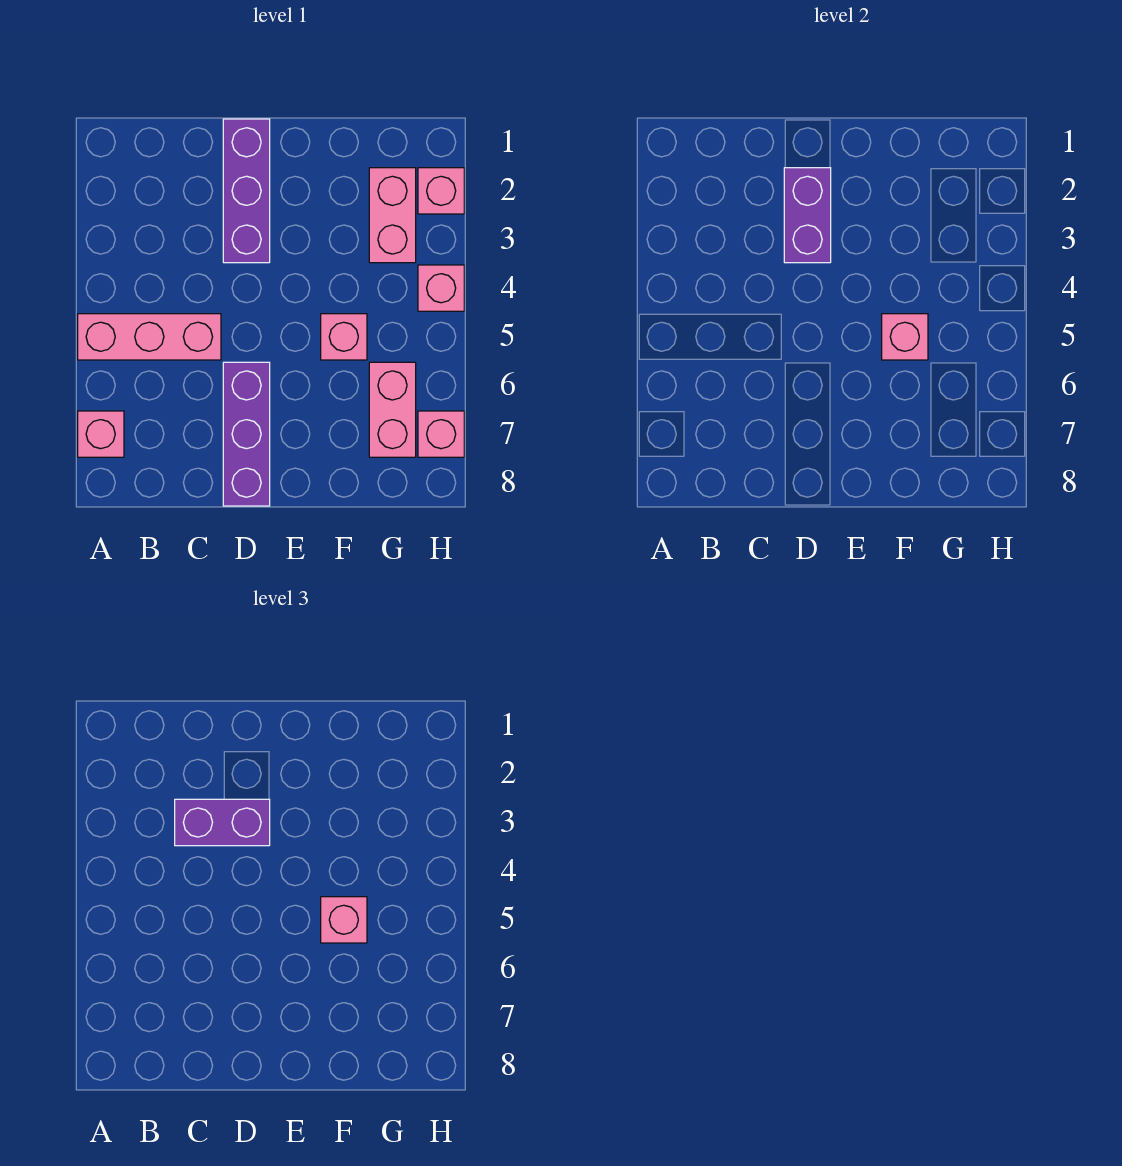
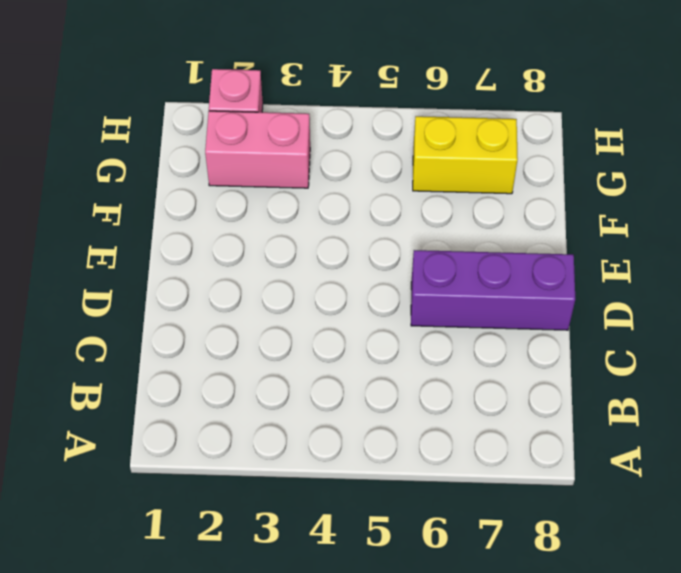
yellow 1x2 brick [413,116,518,194] -> pink 1x2 brick [369,362,416,457]
none -> pink 1x3 brick [78,314,221,360]
none -> pink 1x1 brick [78,411,124,457]
none -> purple 1x3 brick [223,119,270,263]

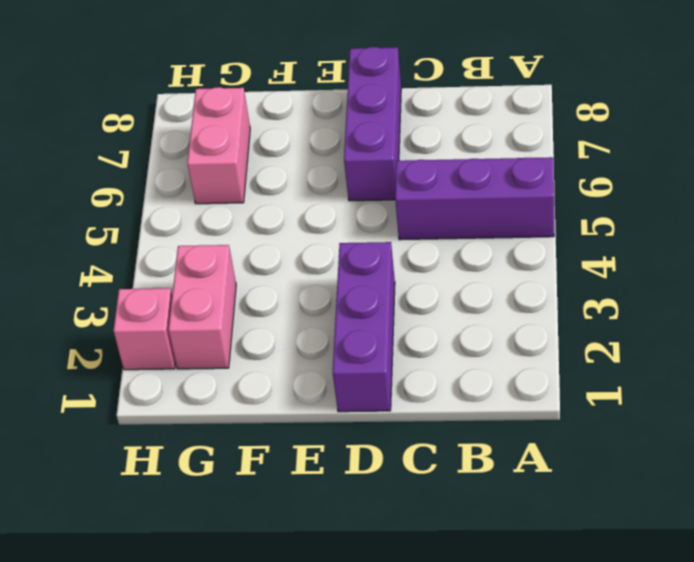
purple 1x3 brick [395,157,554,240] -> pink 1x3 brick [78,314,221,360]
none -> pink 1x1 brick [78,411,124,457]
none -> pink 1x1 brick [321,314,367,360]
none -> pink 1x1 brick [418,265,464,311]

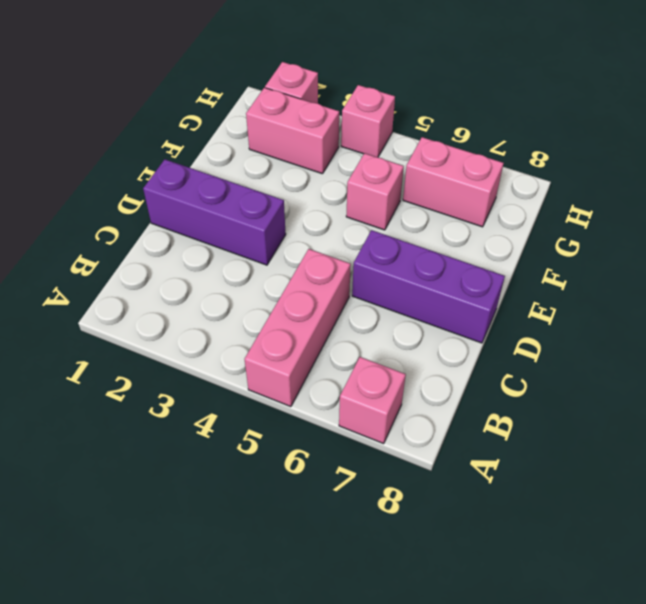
none -> pink 1x1 brick [418,411,464,457]
none -> purple 1x2 brick [784,168,831,263]
none -> pink 1x1 brick [882,314,928,360]

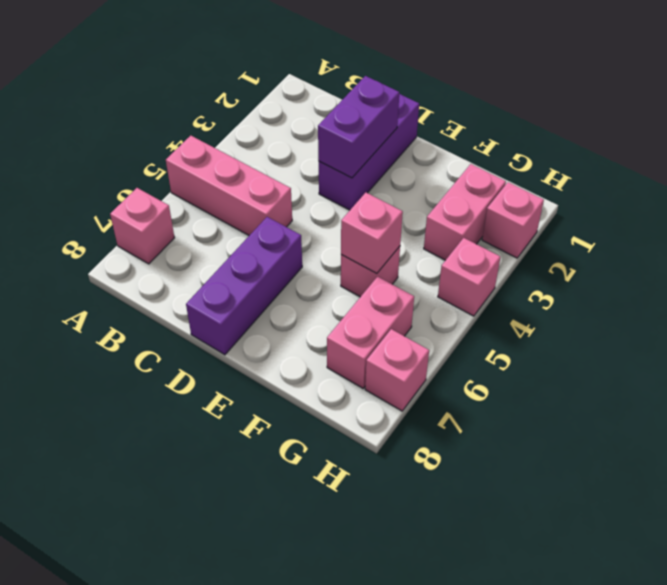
none -> purple 1x2 brick [175,799,270,846]
none -> pink 1x1 brick [321,897,367,943]

